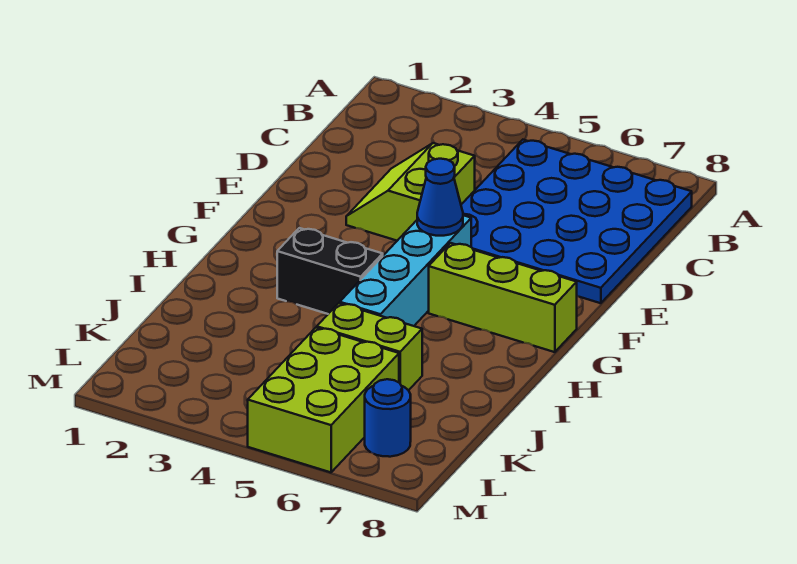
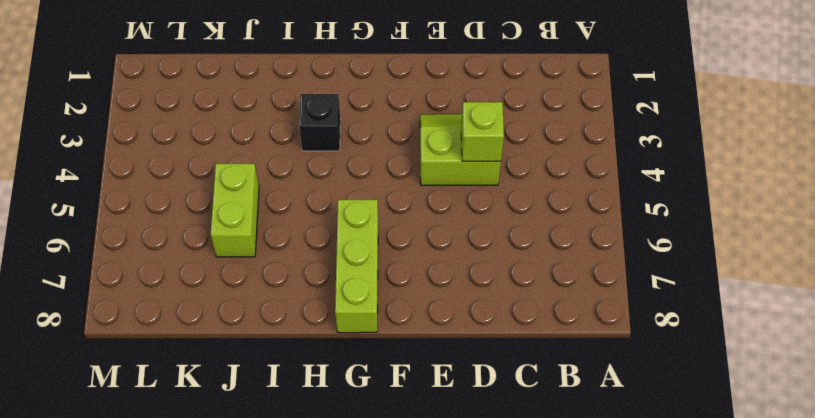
lime 1x1 brick [461,102,504,161] -> none
black 1x1 brick [299,94,341,151] -> black 1x2 brick [277,228,383,314]
none -> blue 4x4 plate [461,140,692,303]
none -> cyan 1x4 brick [340,215,471,326]

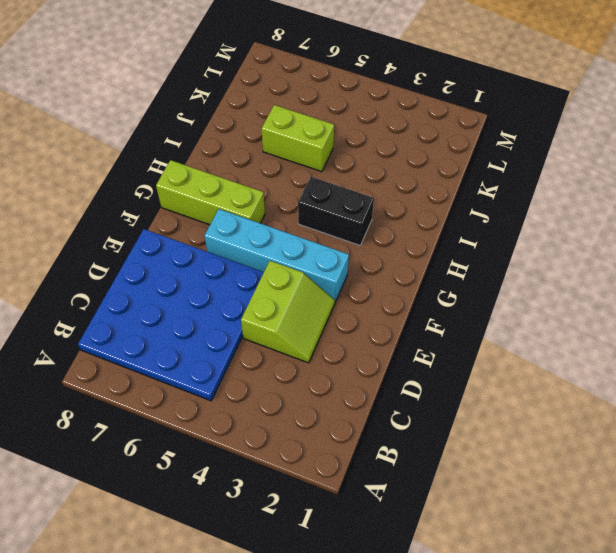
cyan 1x4 brick [205,209,349,302] -> cyan 1x4 brick turned to [340,215,471,326]
none -> lime 2x3 brick [248,327,399,472]
none -> blue 1x1 round brick [365,379,411,457]

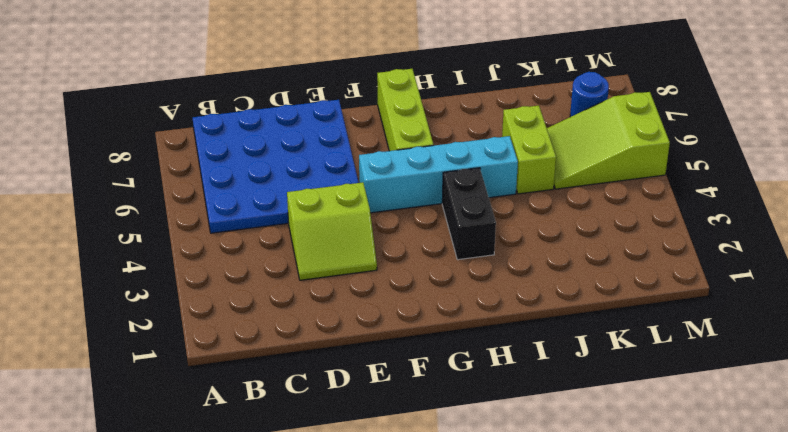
lime 2x3 slope [547,92,670,189] -> lime 2x3 brick [248,327,399,472]
none -> blue 1x1 cone [417,159,463,236]

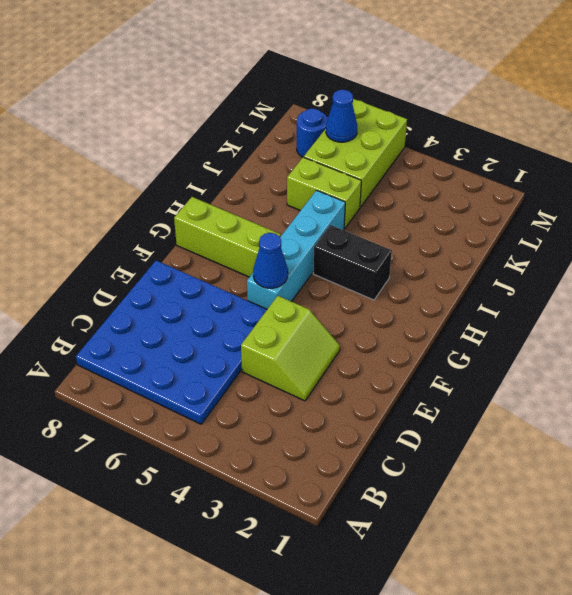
blue 1x1 cone [326,90,357,142] -> none

